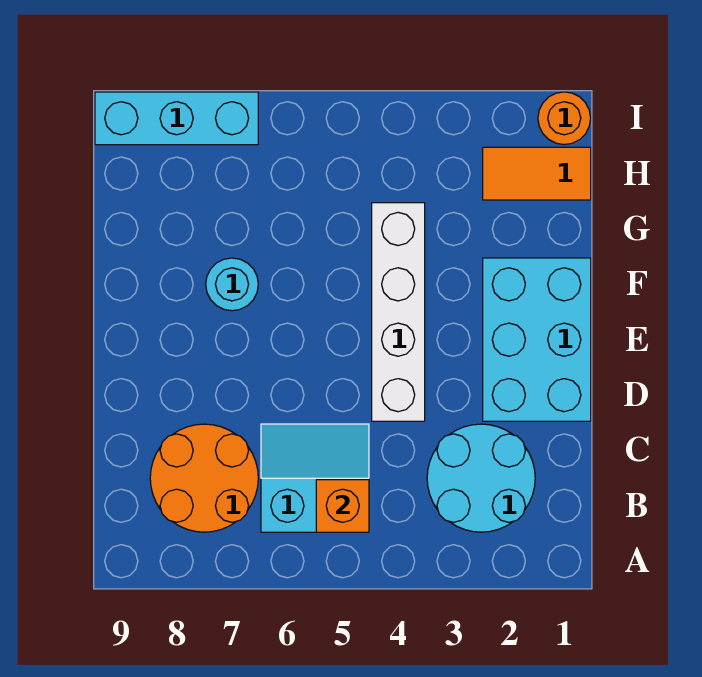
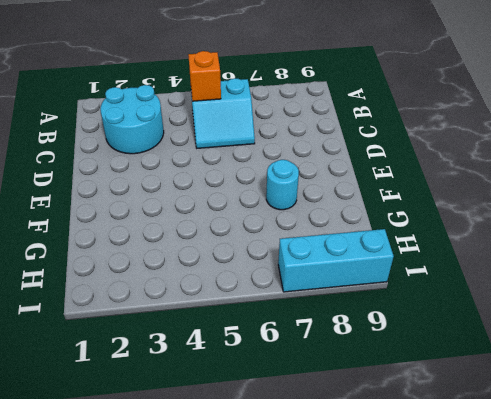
none -> orange 2x2 round brick [150,424,258,532]
none -> cyan 2x3 brick [483,258,591,421]

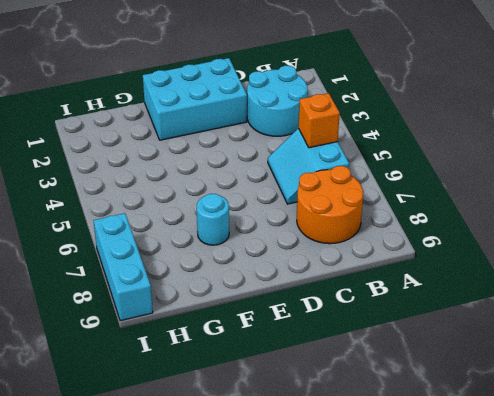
none -> white 1x4 brick [372,203,425,421]
none -> orange 1x2 tile [483,147,591,200]

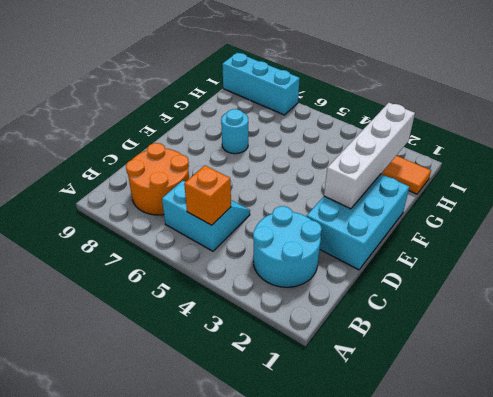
white 1x4 brick [324,103,415,209] -> white 1x4 brick moved to [372,203,425,421]
none -> orange 1x1 round brick [538,92,591,145]

